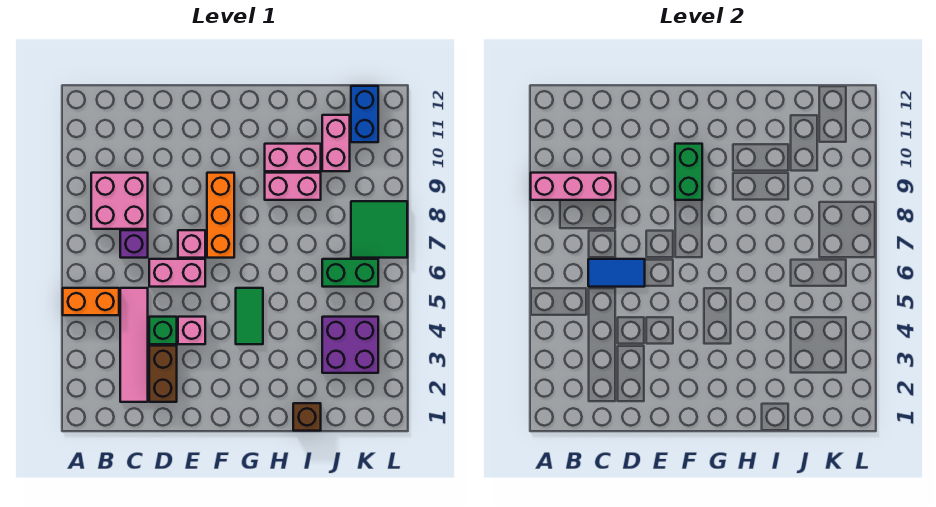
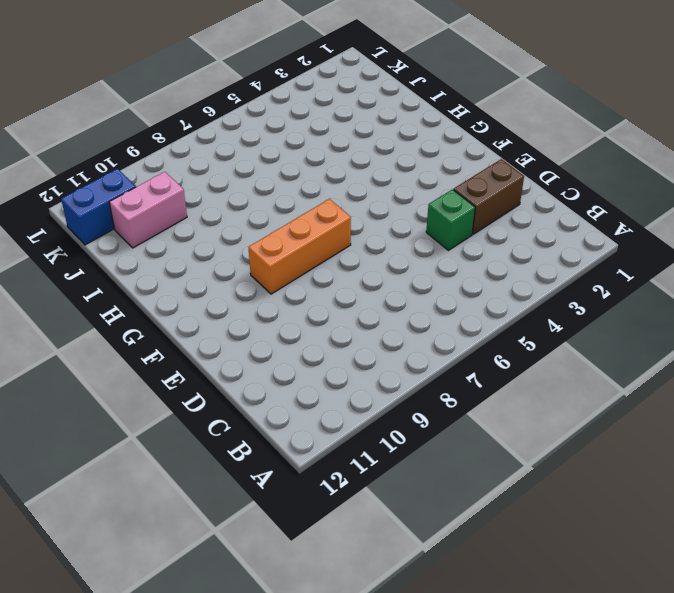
none -> orange 1x2 brick [63,288,119,315]
none -> pink 2x2 brick [91,173,148,229]
none -> pink 1x4 tile [120,288,148,402]

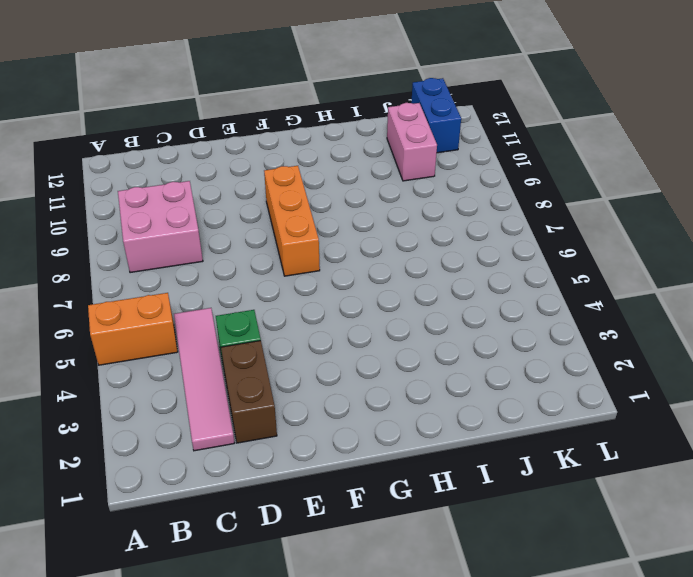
none -> purple 1x1 brick [120,230,148,258]
none -> pink 1x2 brick [149,259,205,287]
none -> pink 1x1 brick [178,317,205,344]

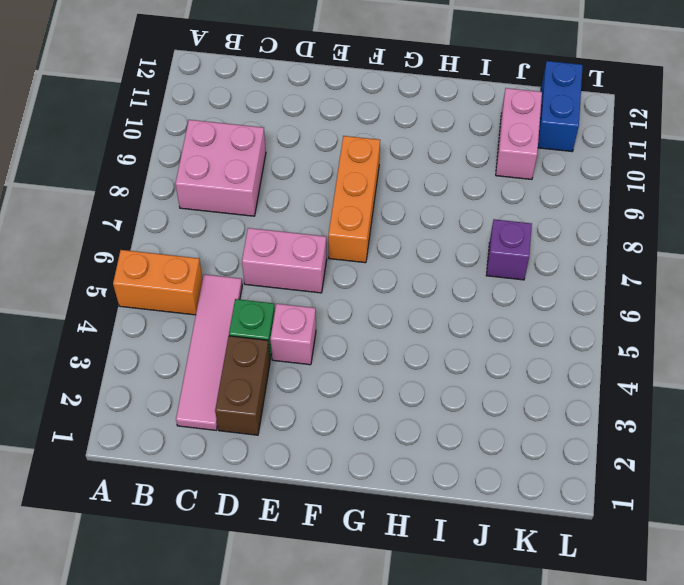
purple 1x1 brick [486,219,532,280] -> purple 1x1 brick moved to [120,230,148,258]
none -> pink 1x1 brick [178,230,205,258]
none -> green 1x2 tile [236,288,263,344]
none -> pink 1x2 brick [265,173,321,200]

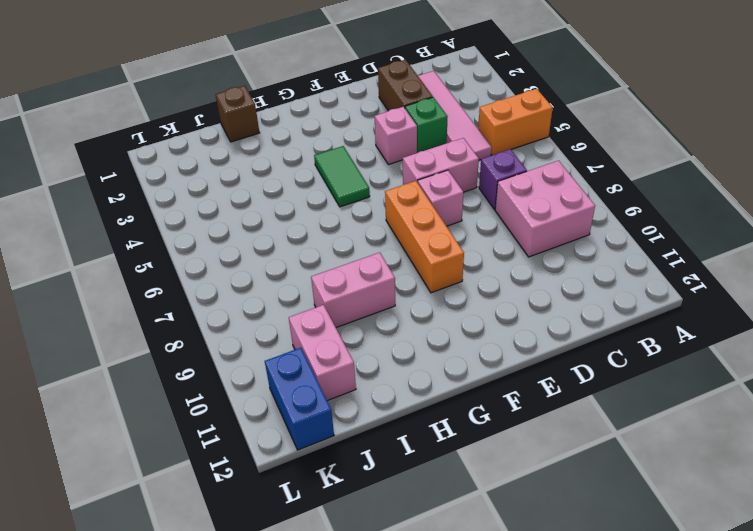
none -> pink 1x2 brick [265,144,321,171]
none -> purple 2x2 brick [322,317,378,373]
none -> green 1x2 brick [322,259,378,287]

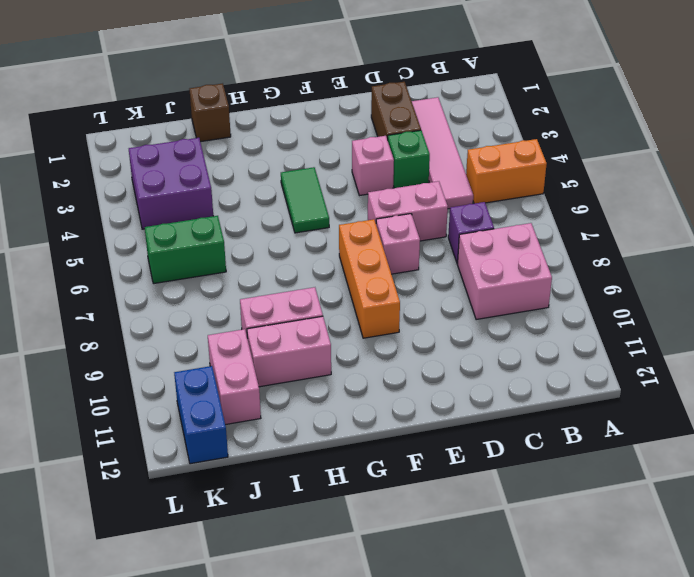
none -> green 2x2 tile [351,201,407,258]
none -> pink 1x3 brick [531,173,616,200]
none -> blue 1x2 tile [588,259,645,287]

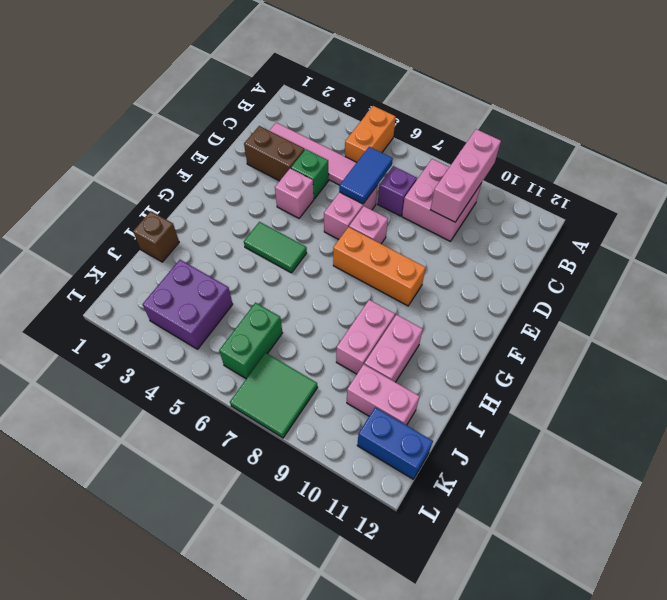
none -> green 1x2 brick [675,144,702,200]

